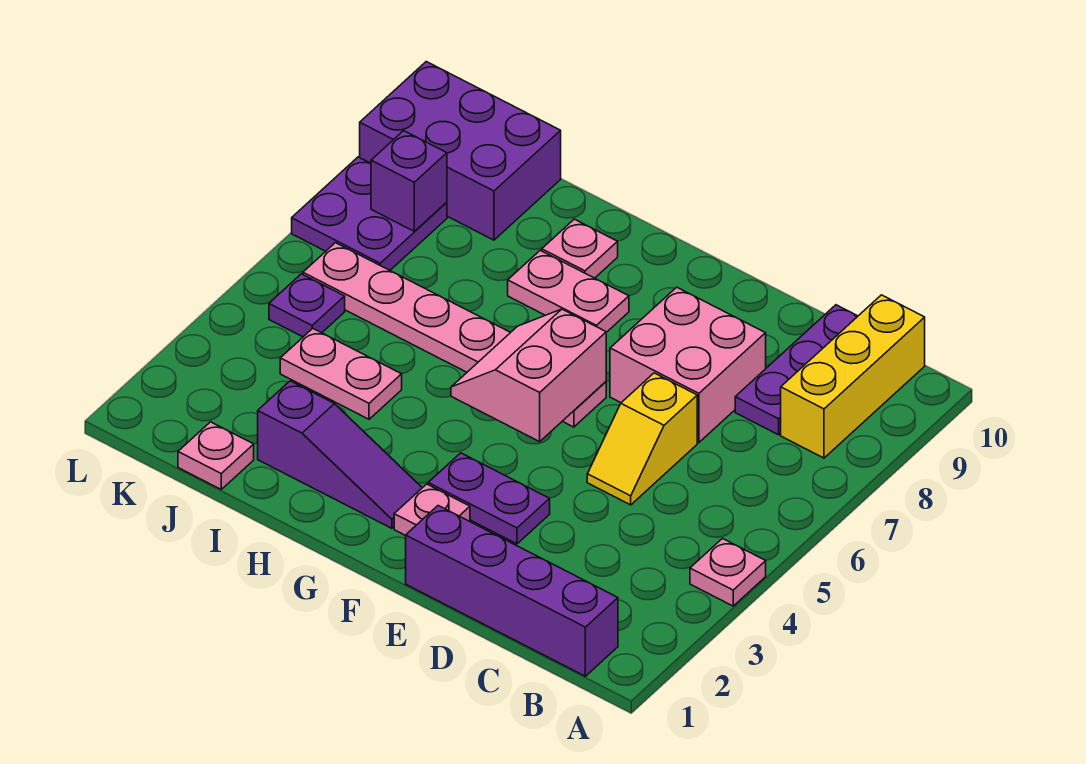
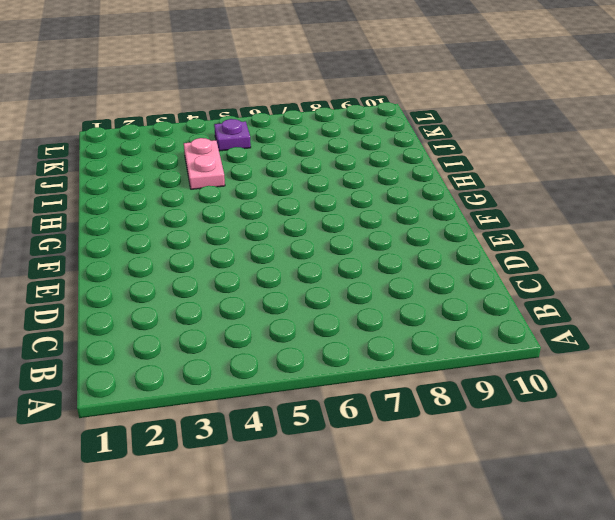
none -> pink 1x1 plate [690,539,766,606]
none -> purple 1x4 brick [406,506,618,676]
none -> yellow 1x3 brick [781,295,925,458]

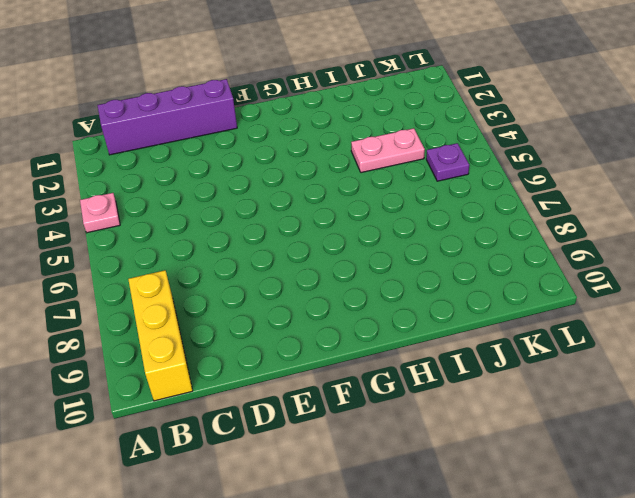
none -> purple 1x3 plate [735,305,858,435]
none -> yellow 1x2 slope [587,373,697,505]
none -> pink 2x2 brick [610,287,766,443]

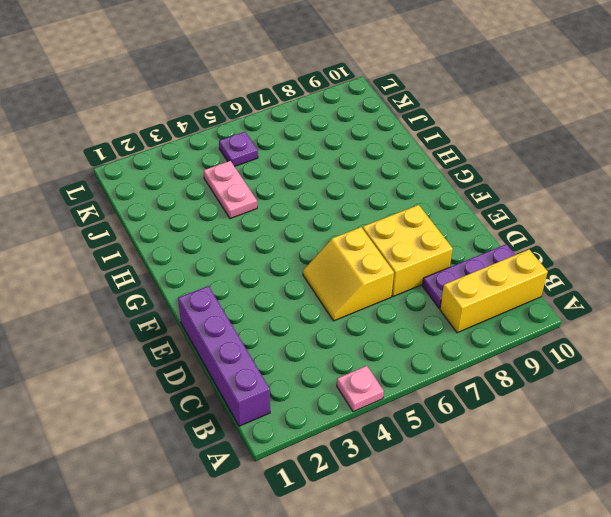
yellow 2x2 slope [303,227,394,321] -> yellow 1x2 slope [587,373,697,505]
yellow 2x2 brick [363,205,453,296] -> pink 2x2 brick [610,287,766,443]
none -> purple 1x2 plate [428,453,550,544]
none -> pink 1x1 plate [394,484,470,536]
none -> pink 1x6 plate [303,243,606,427]

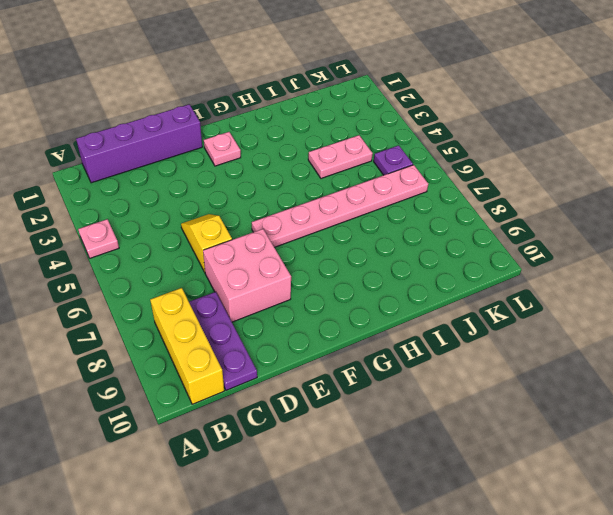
none -> purple 1x2 plate [428,453,550,544]
none -> purple 1x3 slope [258,381,422,528]
none -> pink 1x2 plate [508,250,629,332]

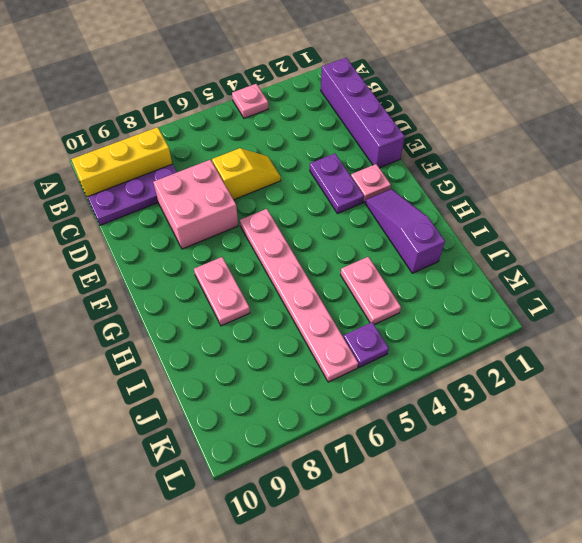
none -> pink 1x1 plate [542,219,618,278]
none -> pink 1x1 plate [178,422,254,489]
none -> purple 2x3 brick [360,62,561,240]

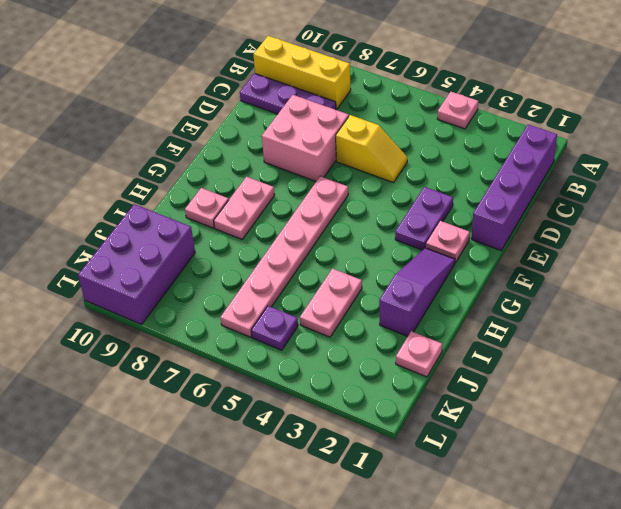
none -> purple 2x2 plate [292,157,447,270]
none -> pink 2x2 slope [451,309,606,442]
none -> purple 1x1 brick [371,131,447,232]

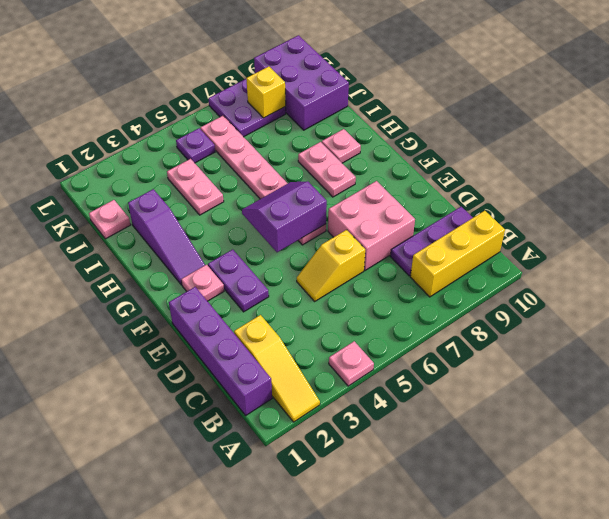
yellow 1x3 slope [234,315,320,422] -> none
purple 2x2 slope [242,181,327,252] -> pink 2x2 slope [451,309,606,442]
yellow 1x1 brick [246,67,286,118] -> purple 1x1 brick [371,131,447,232]

